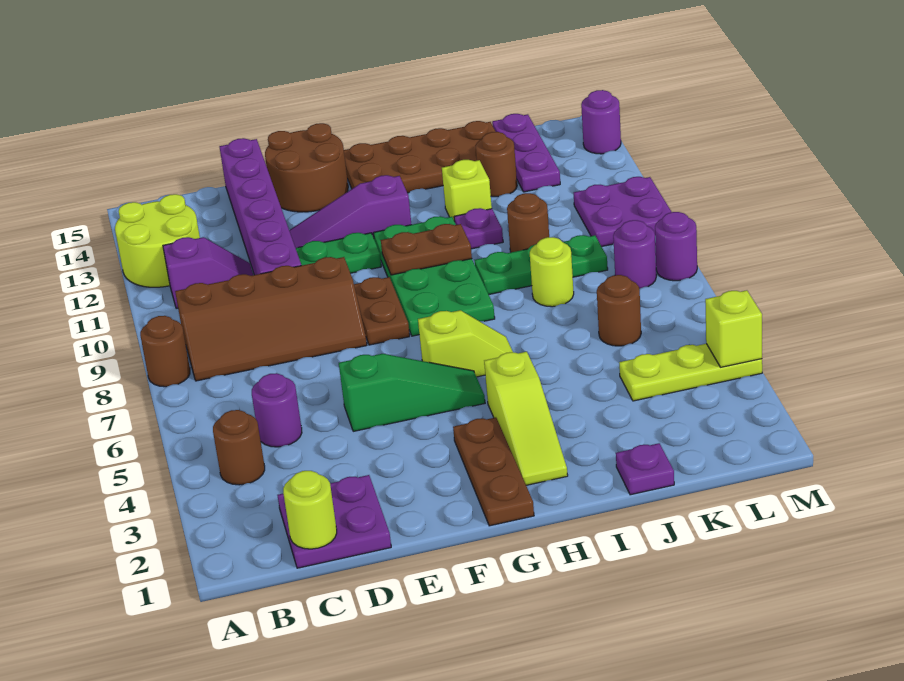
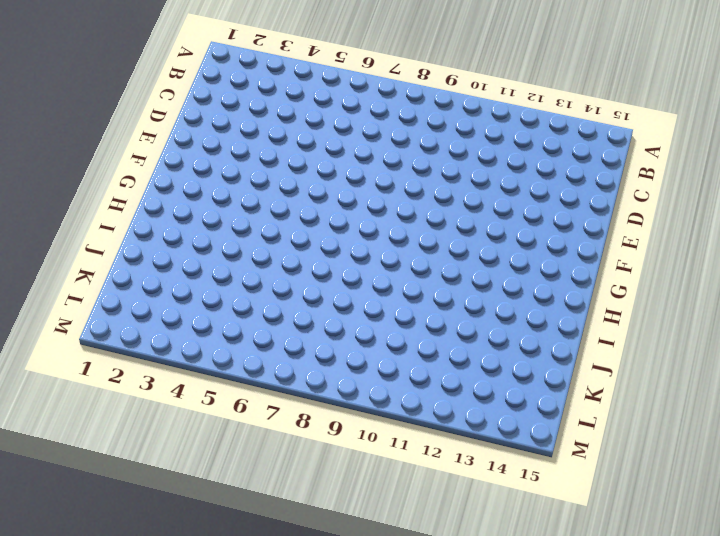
none -> brown 1x1 round brick [140,316,190,387]
none -> lime 2x2 round brick [115,194,200,287]
none -> brown 1x1 round brick [213,410,265,485]
none -> brown 2x4 slope [175,257,367,381]

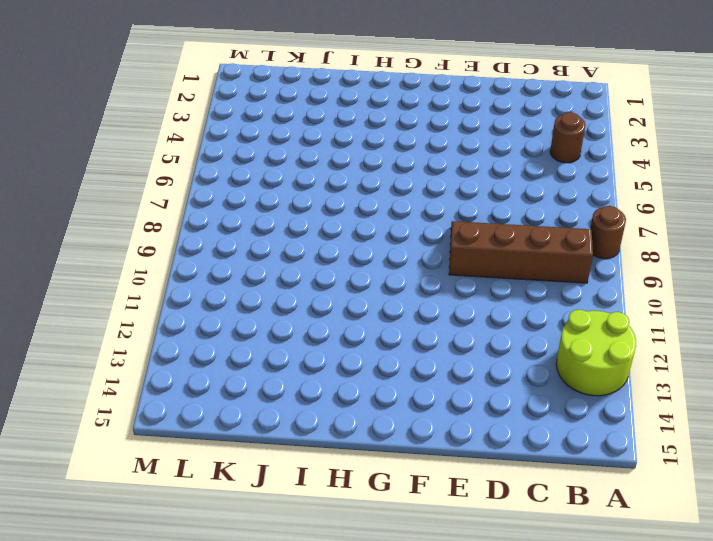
none -> purple 1x2 slope [163,237,253,309]
none -> purple 2x2 plate [278,475,391,568]
none -> purple 1x1 round brick [252,373,302,447]
none -> purple 1x6 brick [219,138,301,275]

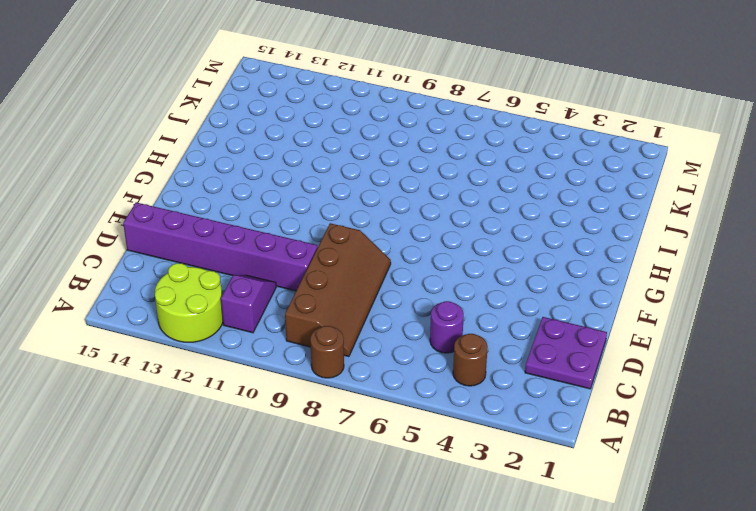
none -> green 1x3 slope [339,354,485,431]
none -> green 1x2 plate [296,233,381,273]
none -> purple 1x3 slope [289,175,412,248]
none -> brown 2x2 round brick [265,123,348,212]

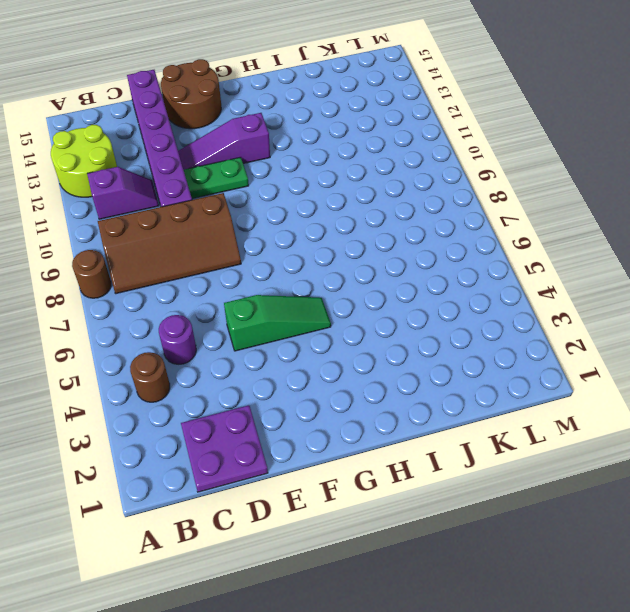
none -> brown 1x2 plate [354,277,410,345]
none -> brown 1x3 plate [453,417,534,526]
none -> lime 1x2 slope [418,310,513,377]
none -> green 2x4 plate [374,216,495,336]

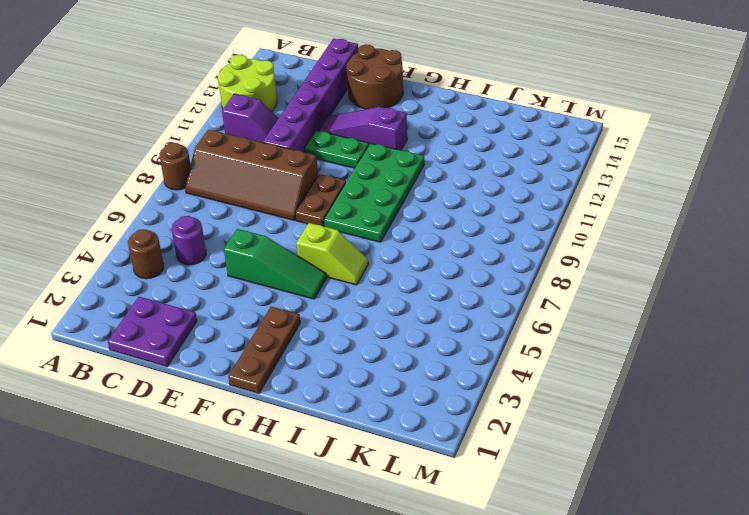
none -> brown 2x4 plate [344,121,496,193]
none -> lime 1x3 slope [484,352,568,485]
none -> green 1x3 plate [475,235,608,295]
none -> purple 1x1 plate [454,208,503,249]

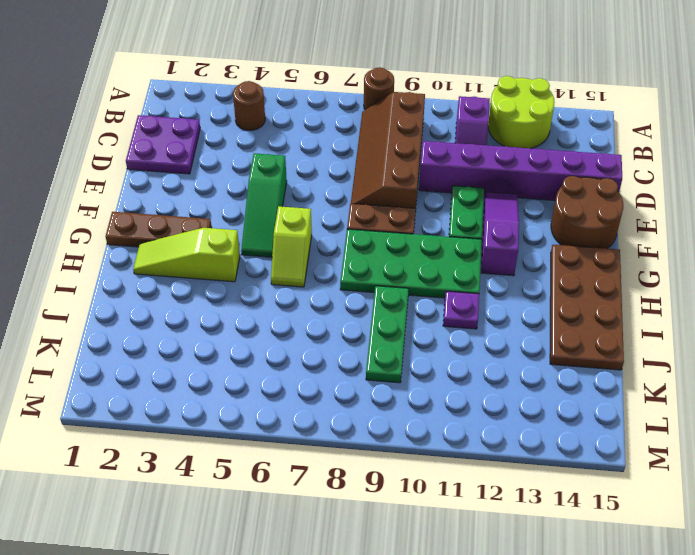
none -> purple 1x1 round brick [252,373,302,447]
none -> lime 1x1 brick [442,160,492,220]
none -> purple 1x1 plate [616,443,674,495]
none -> lime 1x1 round brick [530,237,574,307]

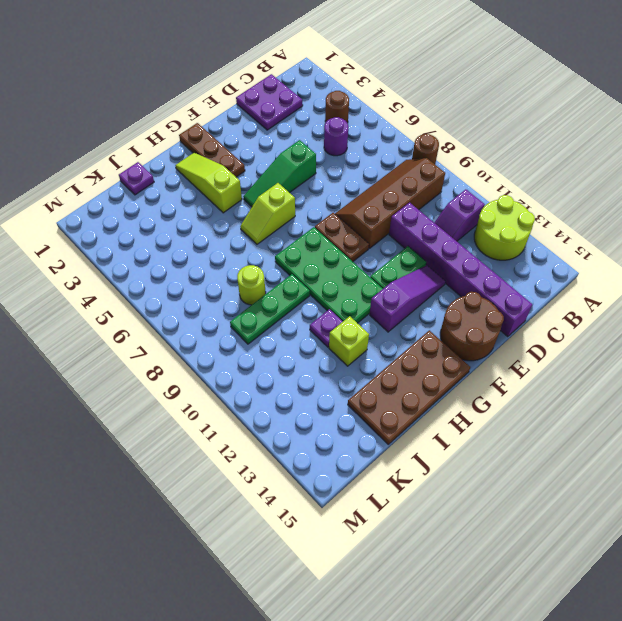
none -> brown 1x1 round brick [507,193,549,252]
none -> brown 1x1 round brick [476,132,517,197]
none -> lime 1x3 plate [619,344,762,401]
none -> brown 1x1 round brick [597,275,641,346]

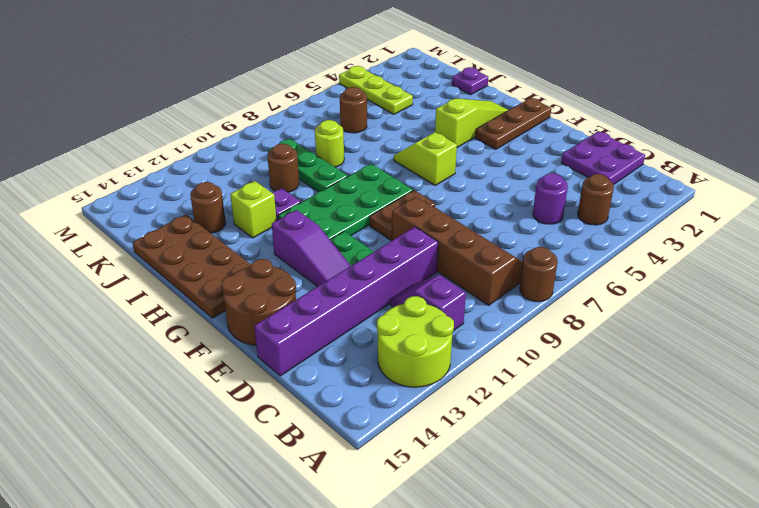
none -> green 1x3 slope [339,354,485,431]
none -> purple 1x3 plate [492,114,560,192]
none -> purple 1x1 round brick [613,220,656,289]
none -> purple 2x2 plate [574,177,671,247]

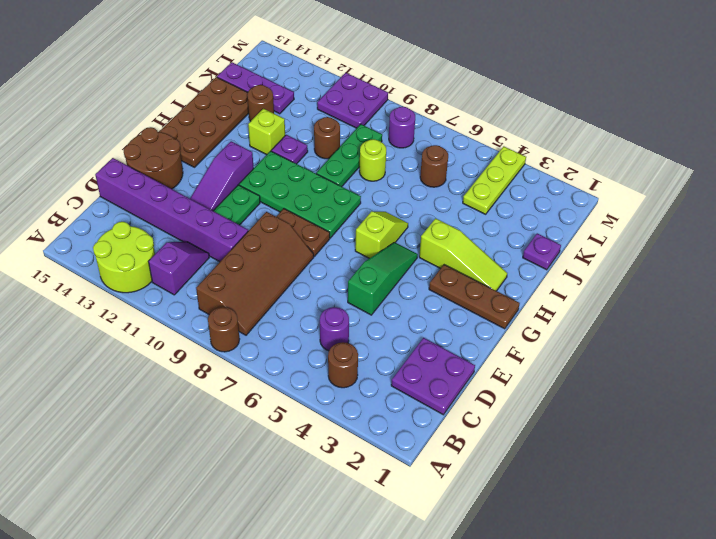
none -> purple 1x1 round brick [655,212,697,281]
none -> purple 1x1 round brick [581,90,621,154]
none -> lime 1x1 round brick [283,471,337,549]
none -> brown 1x2 plate [381,224,472,275]

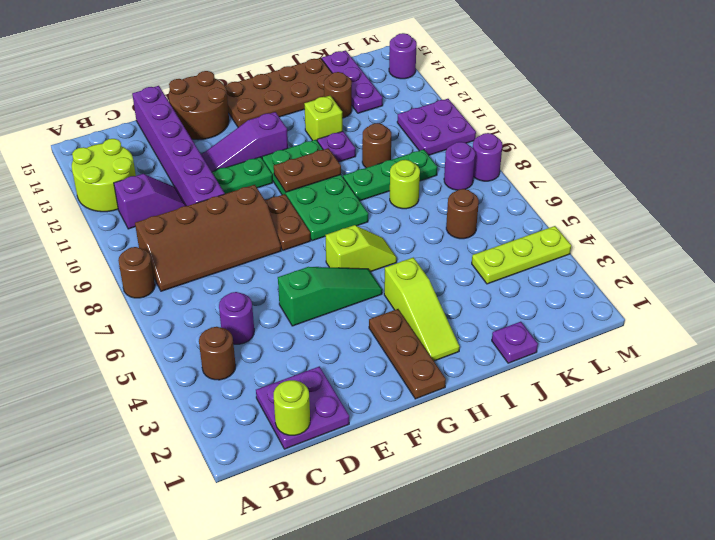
none -> lime 1x1 brick [705,290,762,367]

